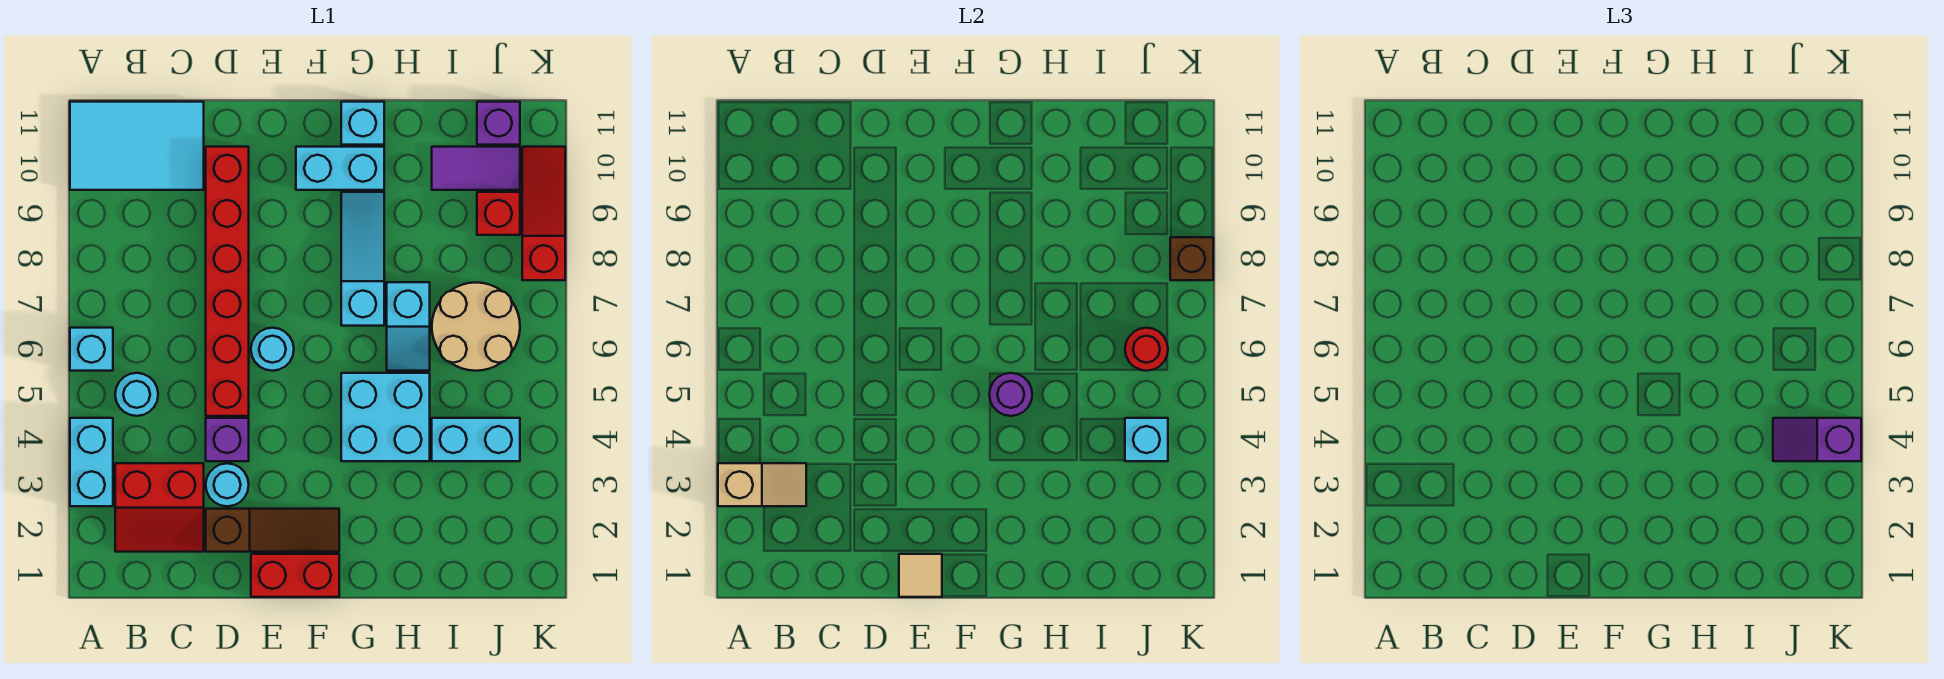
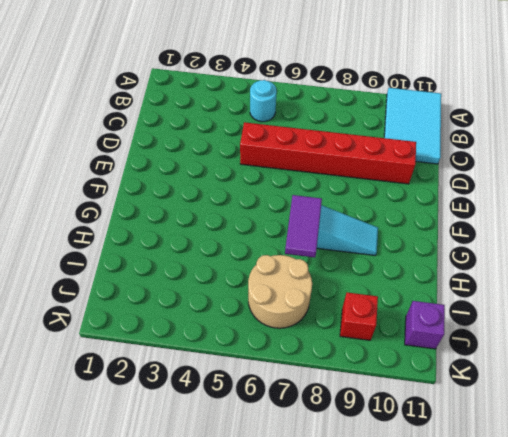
purple 1x2 tile [285,195,322,258] -> purple 1x2 tile moved to [432,147,520,190]
none -> cyan 1x2 brick [70,418,113,506]
none -> cyan 1x1 brick [70,328,113,371]
none -> red 2x2 slope [115,463,204,552]

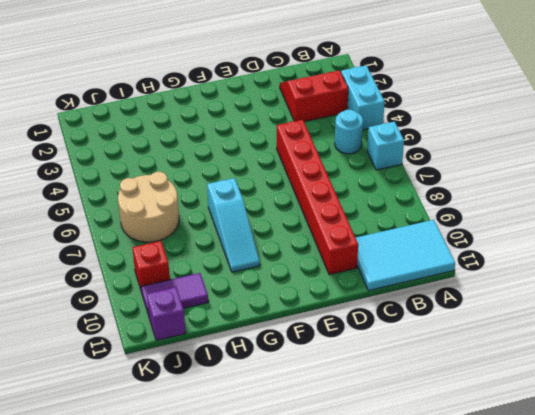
none -> brown 1x3 slope [206,509,339,552]
none -> cyan 1x1 round brick [206,463,249,506]
none -> purple 1x1 brick [206,418,249,461]

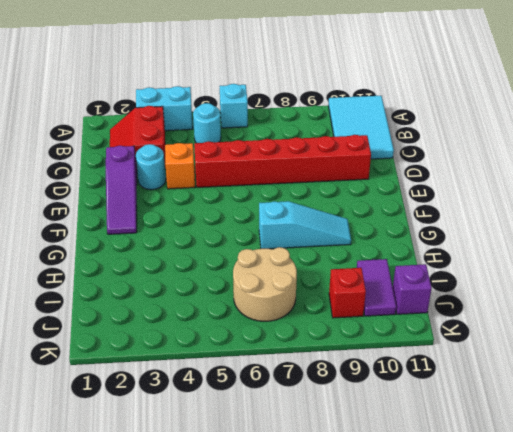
purple 1x3 slope [106,146,137,234] -> brown 1x3 slope [206,509,339,552]
orange 1x1 brick [165,143,195,189] -> purple 1x1 brick [206,418,249,461]
none -> red 1x2 brick [251,554,339,597]
none -> cyan 1x1 round brick [251,328,294,371]
none -> cyan 1x2 brick [296,147,384,190]

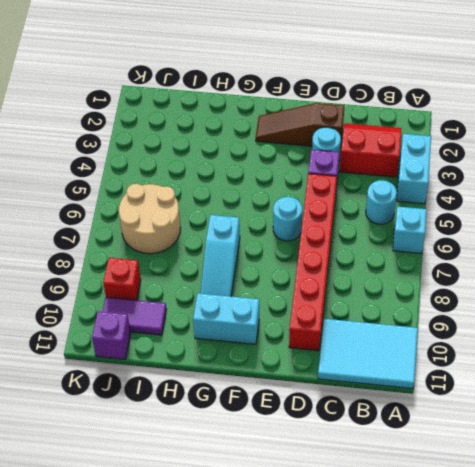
none -> red 1x2 brick [251,554,339,597]
none -> cyan 2x2 brick [341,373,430,461]
none -> cyan 1x1 brick [341,102,384,145]

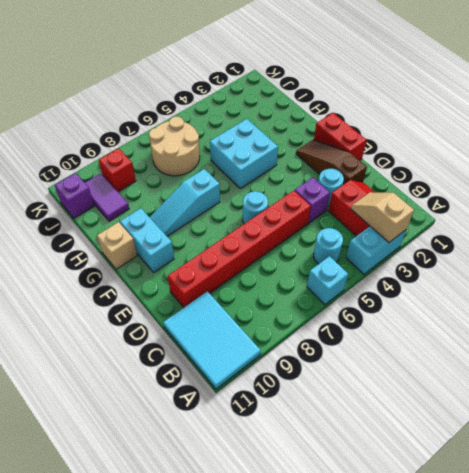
tan 1x1 brick [97,222,137,269] -> cyan 1x1 brick [341,102,384,145]
none -> cyan 1x2 slope [387,282,430,371]
none -> cyan 1x2 brick [432,418,520,461]
none -> red 1x3 slope [522,147,565,280]

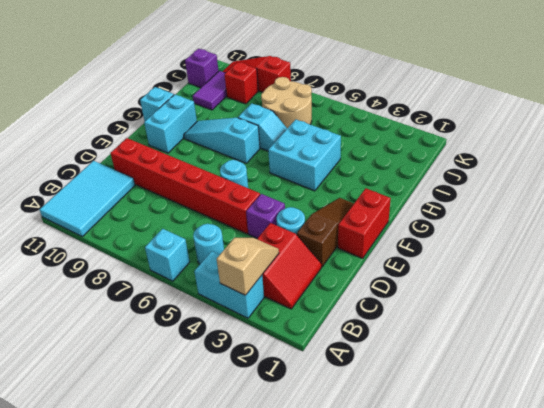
none -> cyan 1x2 brick [432,418,520,461]
none -> tan 1x1 tile [899,554,942,597]
none -> purple 1x1 round brick [989,373,1032,416]

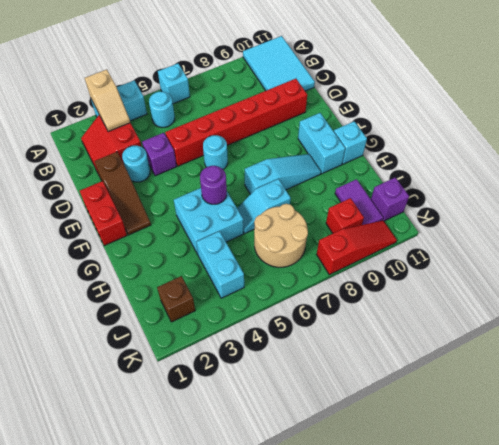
brown 1x1 brick [157,276,195,322] -> brown 1x1 brick moved to [1170,237,1213,280]
none -> tan 1x1 tile [899,554,942,597]
none -> cyan 1x1 brick [1125,418,1168,461]
none -> red 1x1 round brick [1125,328,1168,371]

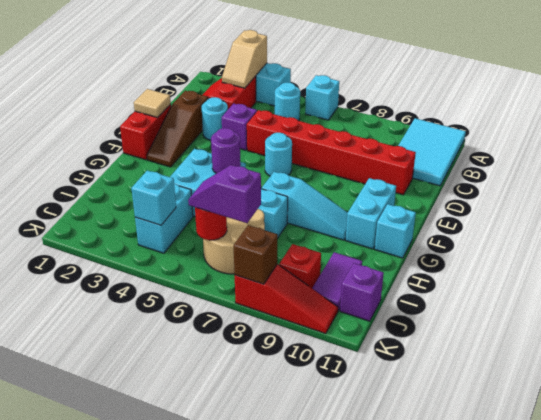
purple 1x2 slope [188,165,261,223] -> purple 1x2 slope turned to [1773,418,1861,461]

